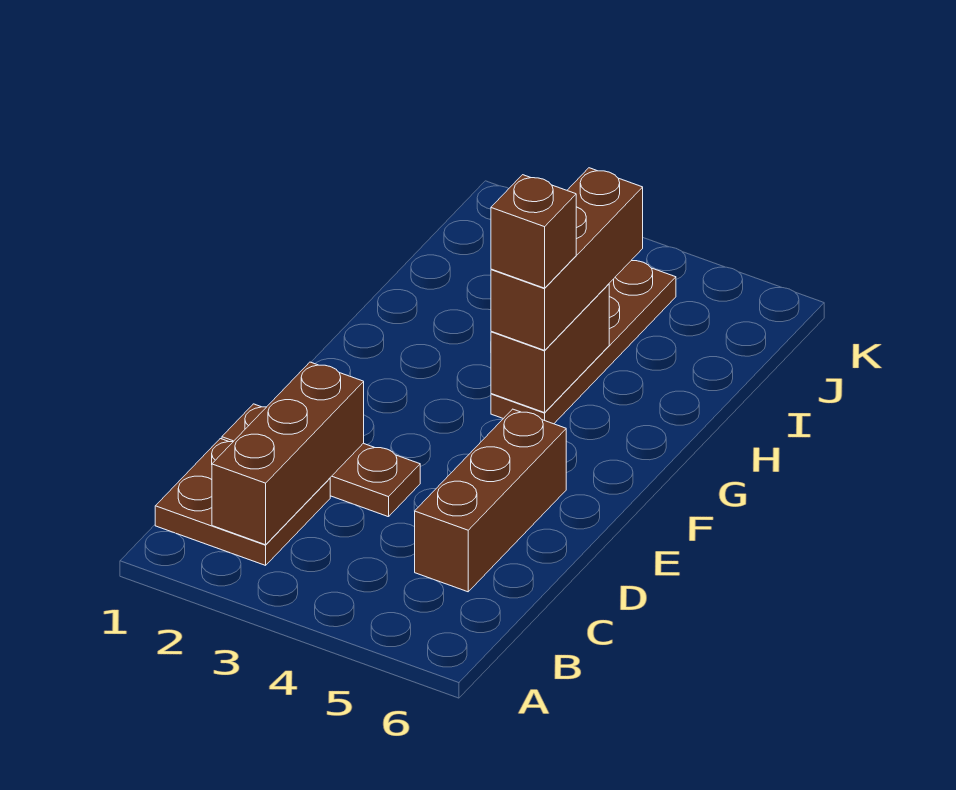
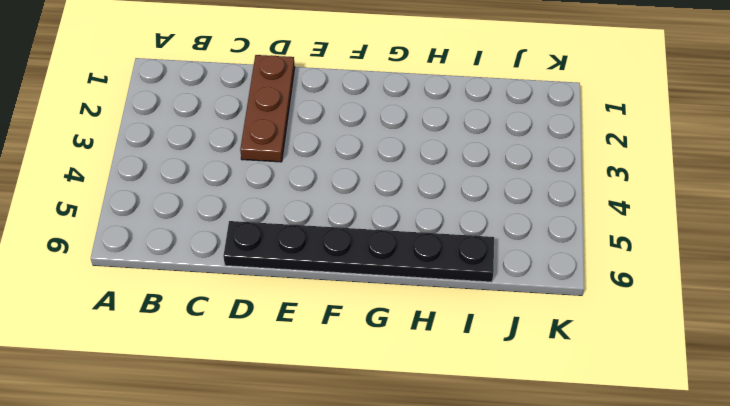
black 1x6 plate [223,221,494,282] -> none
none -> brown 2x2 plate [155,439,330,565]
none -> brown 1x3 brick [415,409,566,592]

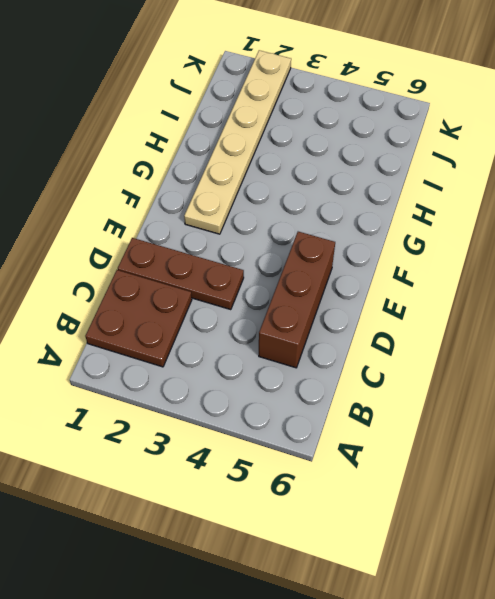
tan 1x6 plate [184,50,291,234] -> none
none -> brown 1x4 plate [491,261,676,424]
none -> brown 1x3 brick [212,362,364,545]

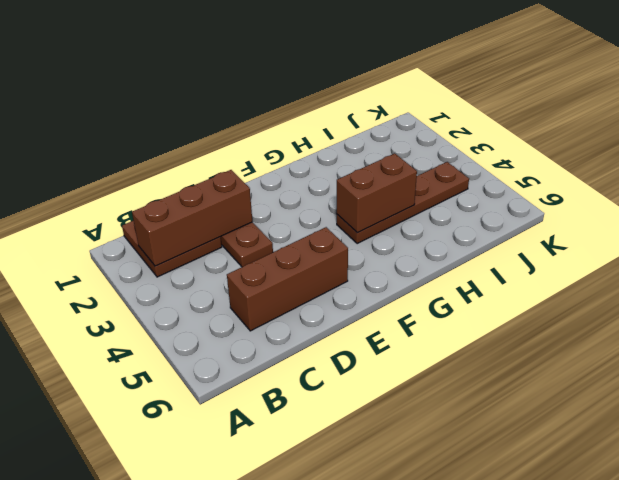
none -> brown 1x3 brick [491,168,643,350]
none -> brown 1x1 brick [491,175,576,288]

